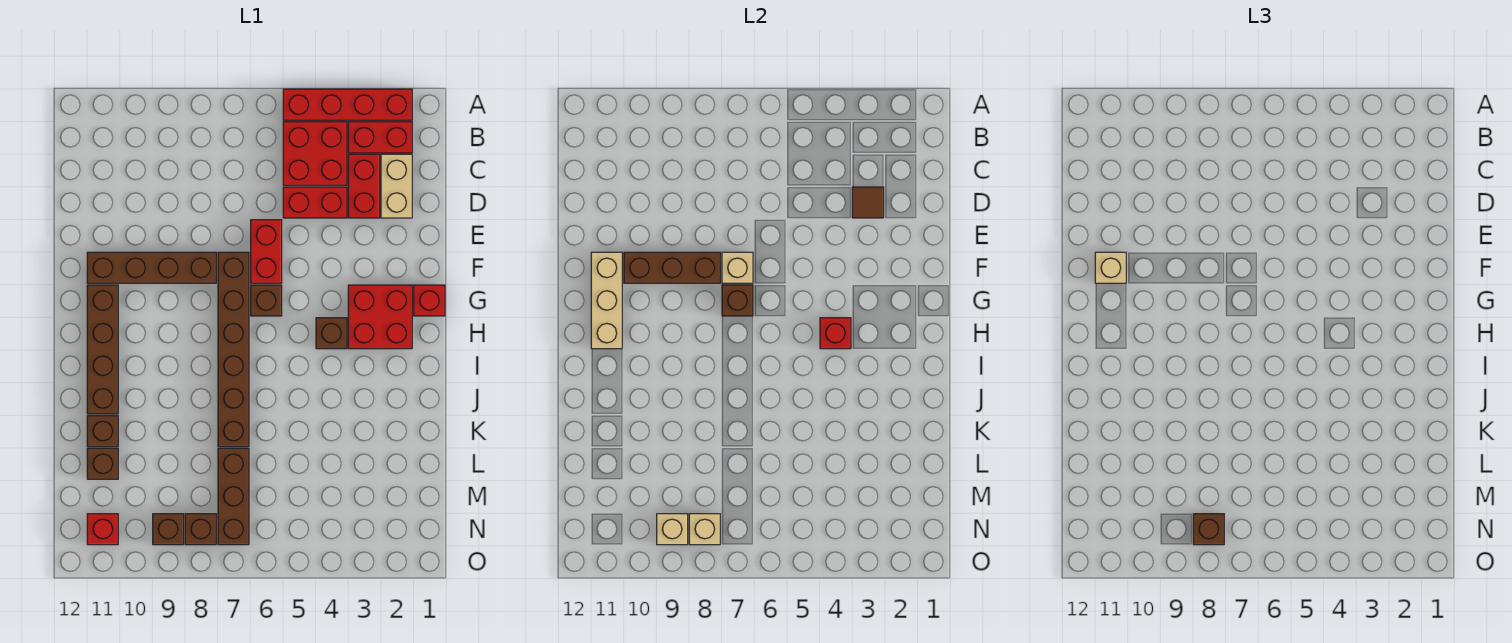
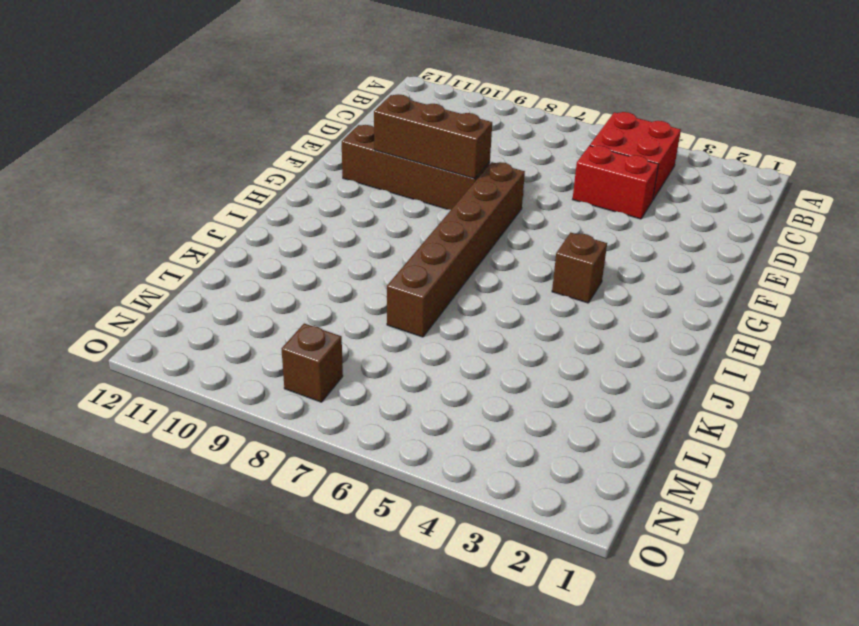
none -> red 1x4 brick [283,89,412,120]
none -> red 1x2 brick [348,122,412,153]
none -> tan 1x2 brick [381,154,412,218]
none -> red 1x2 brick [348,154,380,218]

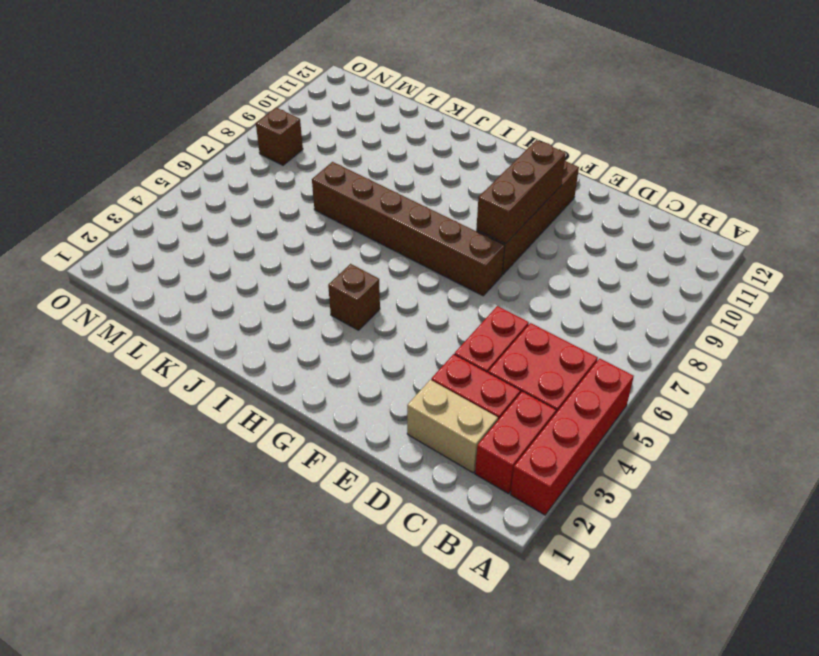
none -> red 1x2 brick [251,220,282,283]
none -> red 1x1 brick [414,285,445,316]
none -> red 2x2 brick [348,285,412,349]
none -> brown 1x1 brick [251,285,282,316]

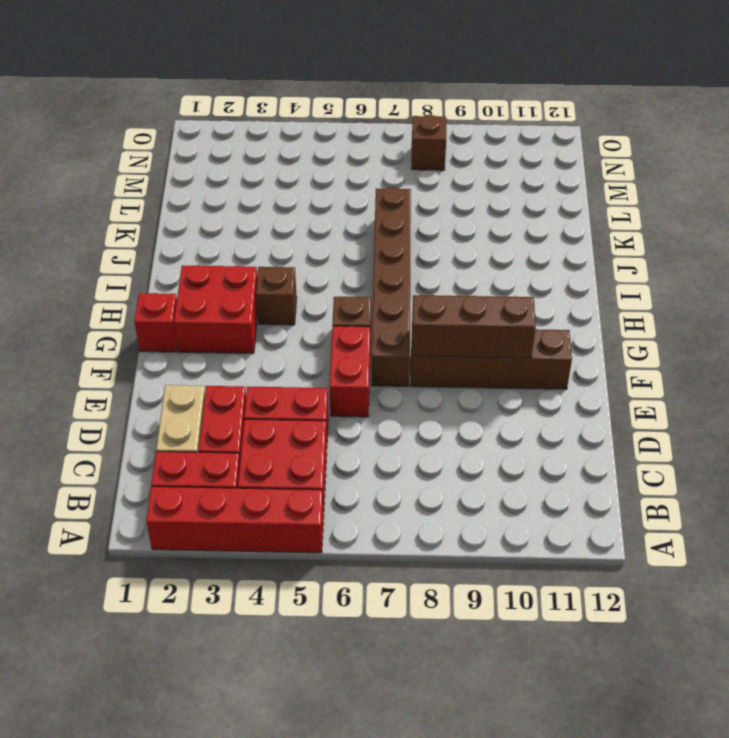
none -> brown 1x4 brick [87,285,118,414]
none -> brown 1x1 brick [87,416,118,447]
none -> brown 1x3 brick [218,448,249,545]
none -> brown 1x1 brick [87,448,118,479]

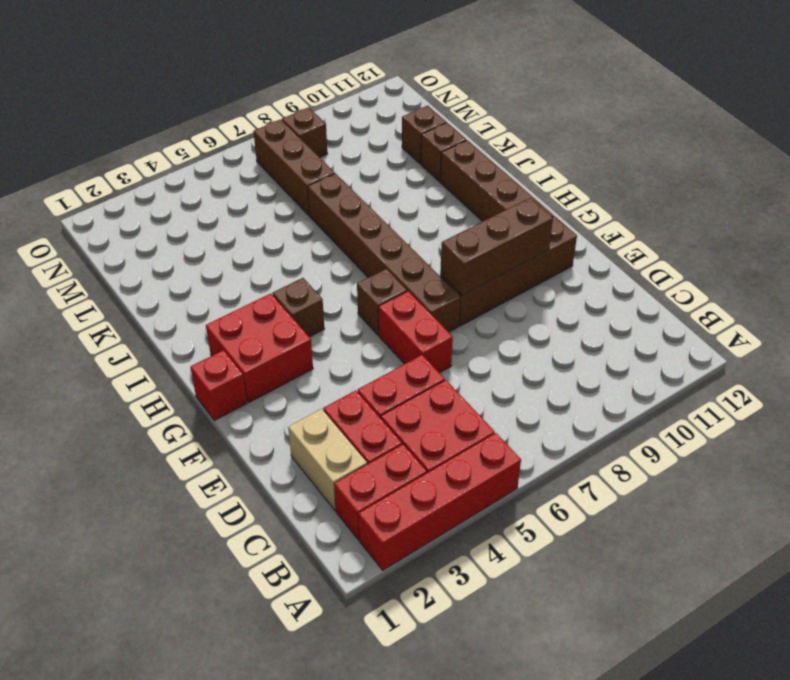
none -> brown 1x1 brick [153,514,184,545]
none -> red 1x1 brick [87,514,118,545]
none -> brown 1x1 tile [852,187,884,218]
none -> tan 1x1 brick [722,252,753,283]

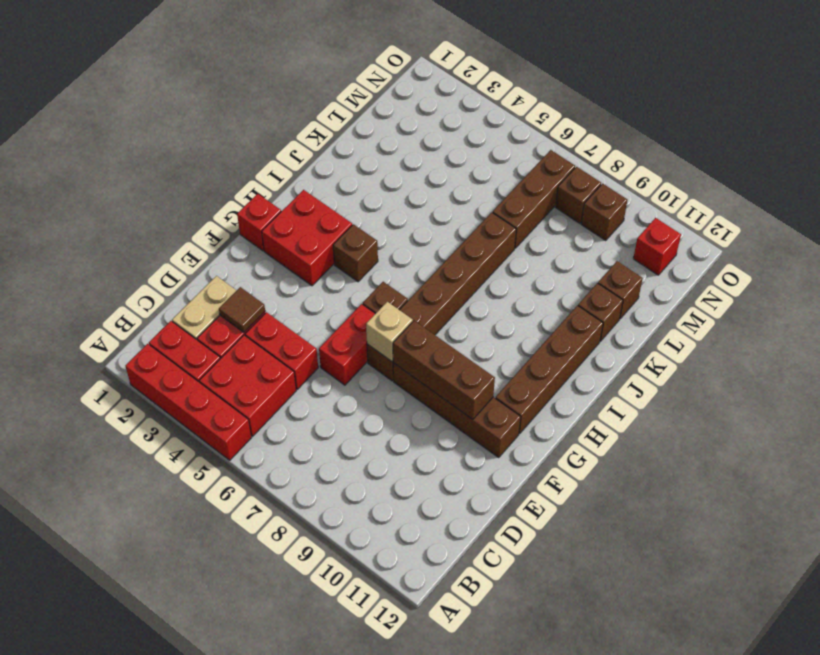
none -> tan 1x3 brick [591,252,622,349]
none -> brown 1x1 brick [722,285,753,316]
none -> red 1x1 brick [820,318,851,349]
none -> tan 1x1 brick [689,514,720,545]

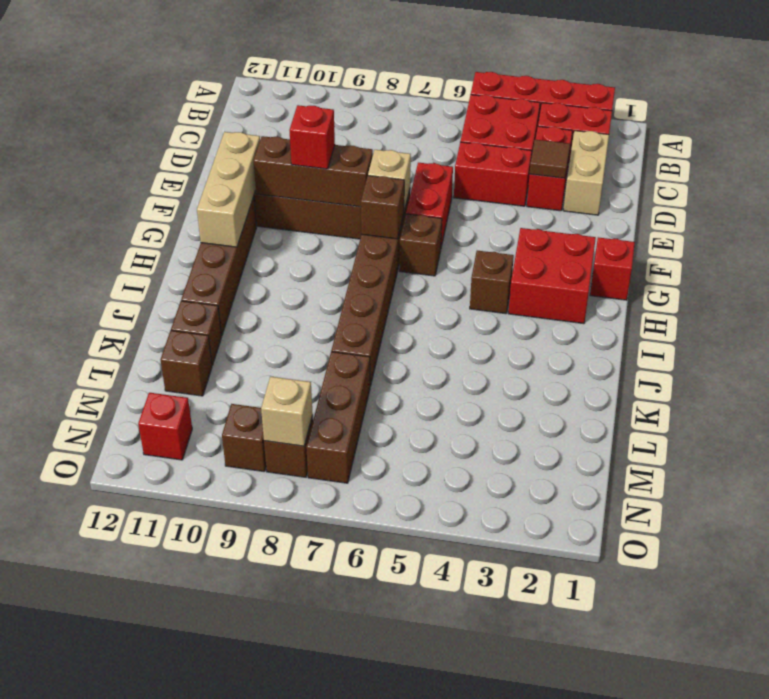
red 1x1 brick [289,105,335,169] -> red 1x1 brick moved to [820,318,851,349]
none -> tan 1x1 brick [657,514,688,545]
none -> tan 1x1 brick [1095,252,1126,283]
none -> brown 1x1 brick [1193,514,1224,545]

